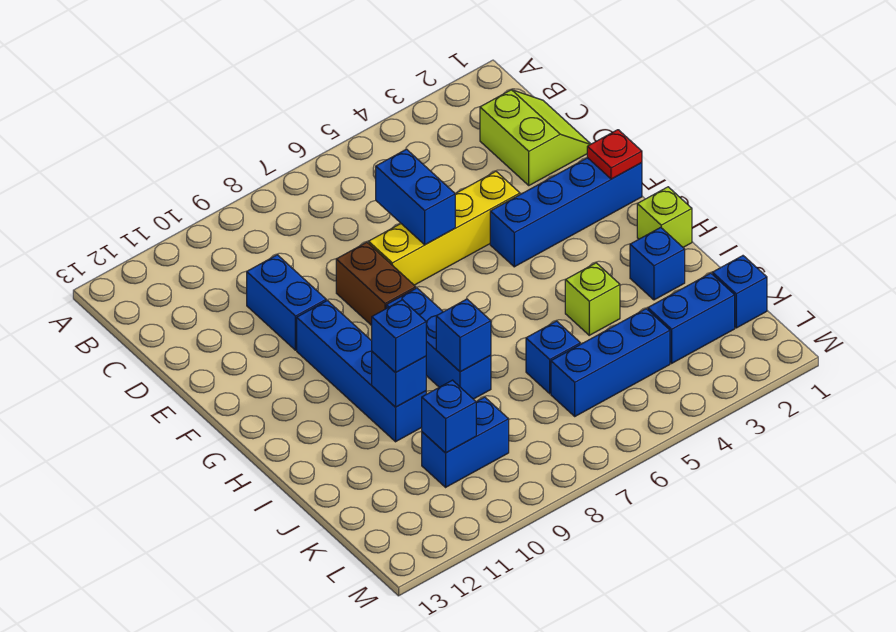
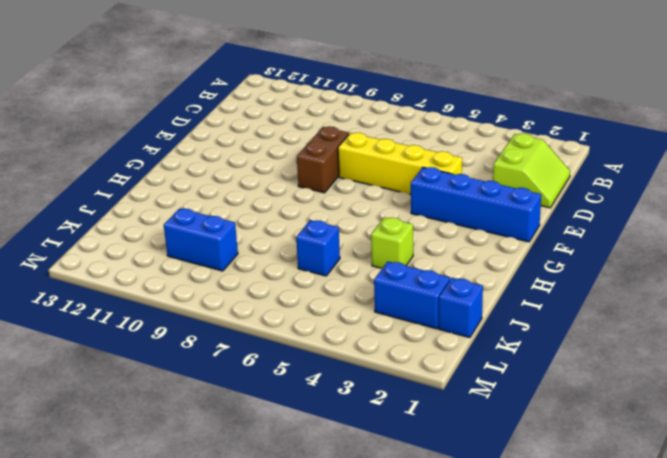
none -> blue 1x2 brick [247,255,326,350]
none -> blue 1x4 brick [297,301,426,442]
none -> blue 1x3 brick [386,288,491,399]

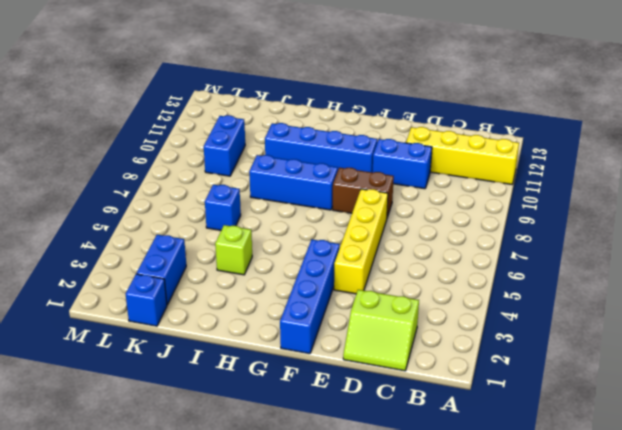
yellow 1x4 brick [406,127,519,184] -> none
none -> lime 1x1 brick [637,187,692,247]
none -> blue 1x1 brick [630,227,685,300]
none -> blue 1x3 brick [551,309,670,416]

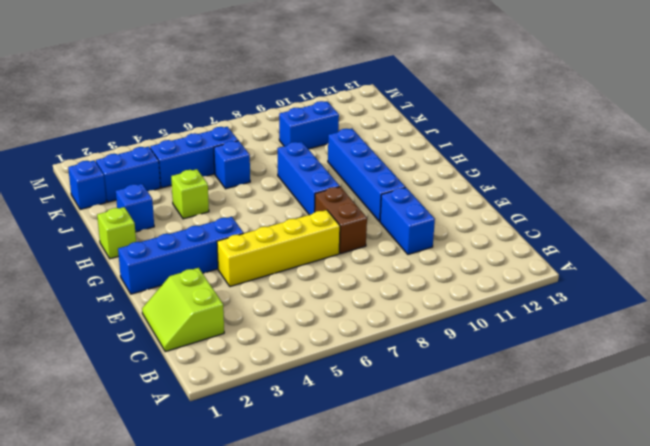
none -> blue 1x2 brick [376,149,455,245]
none -> red 1x1 plate [587,130,642,179]
none -> blue 1x1 brick [436,299,491,372]

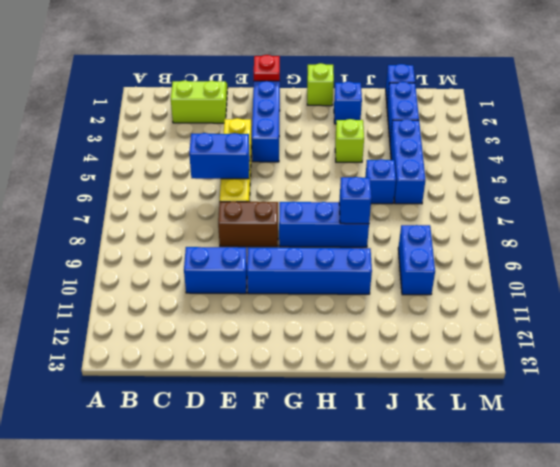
none -> blue 1x1 brick [372,352,426,407]
none -> blue 1x1 brick [422,380,476,453]
none -> blue 1x1 brick [372,300,426,373]

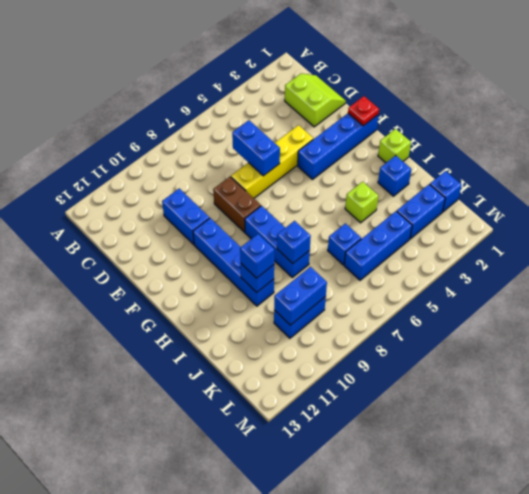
blue 1x2 brick [274,267,327,325] -> blue 1x1 brick [422,380,476,453]

